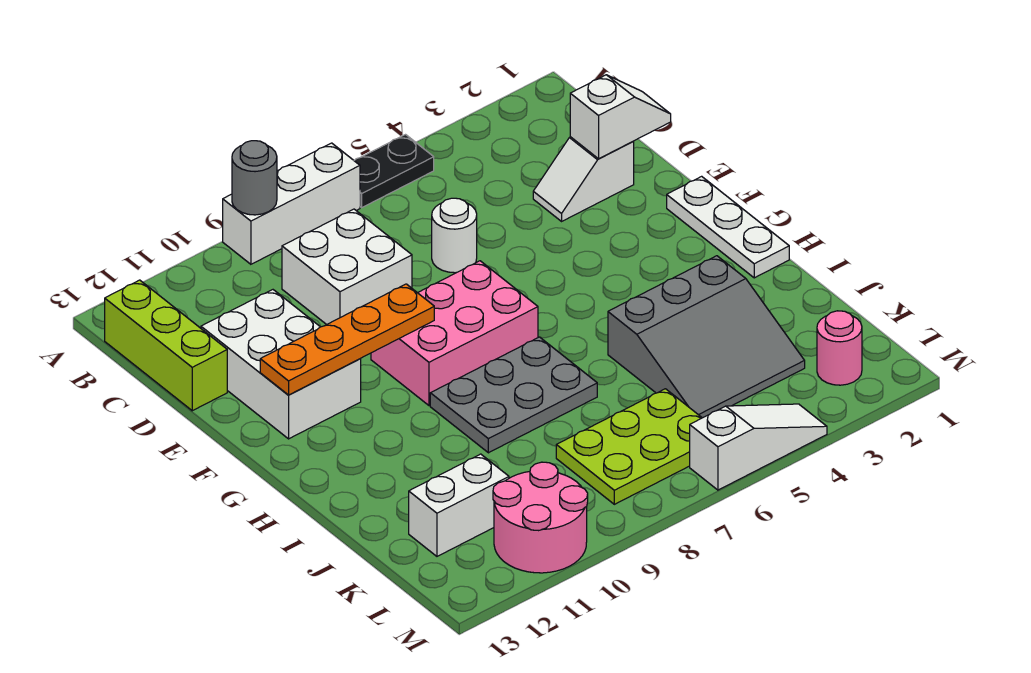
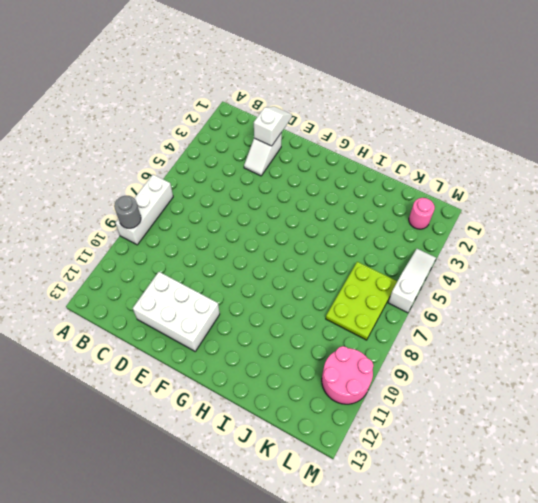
none -> black 1x2 plate [354,135,434,207]
none -> lime 1x3 brick [105,280,227,411]
none -> white 2x2 brick [282,209,412,325]

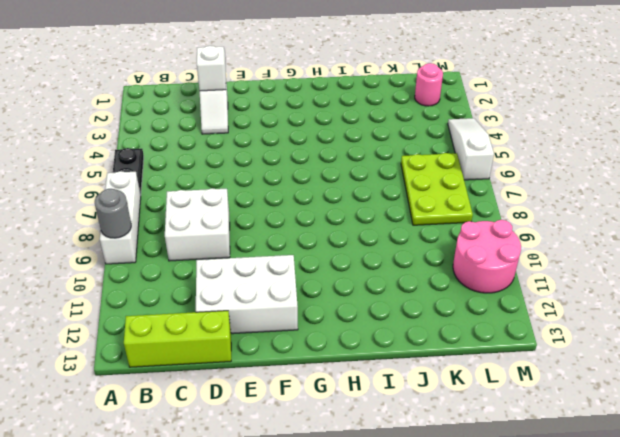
none -> white 1x1 round brick [432,198,477,273]
none -> white 1x3 plate [667,176,789,278]
none -> pink 2x3 brick [371,261,538,406]

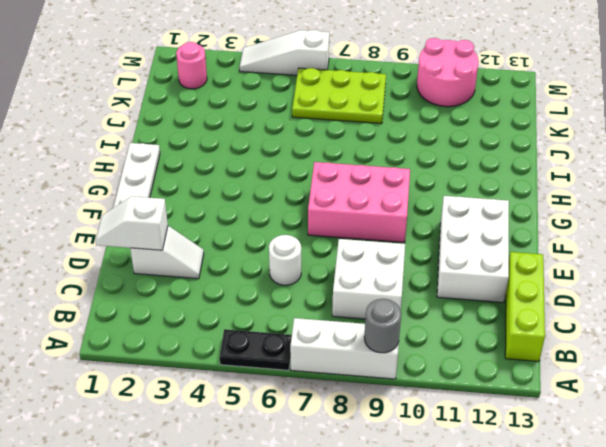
none -> grey 2x3 plate [430,337,597,453]
none -> grey 3x3 slope [608,256,805,418]
none -> white 1x2 brick [409,454,509,556]

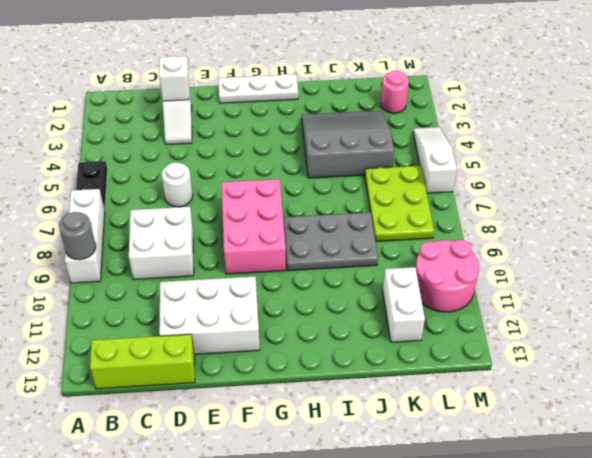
grey 2x3 plate [283,212,378,271] -> grey 2x3 plate turned to [430,337,597,453]
grey 3x3 slope [302,111,394,178] -> grey 3x3 slope turned to [608,256,805,418]
none -> orange 1x4 plate [260,284,434,395]

